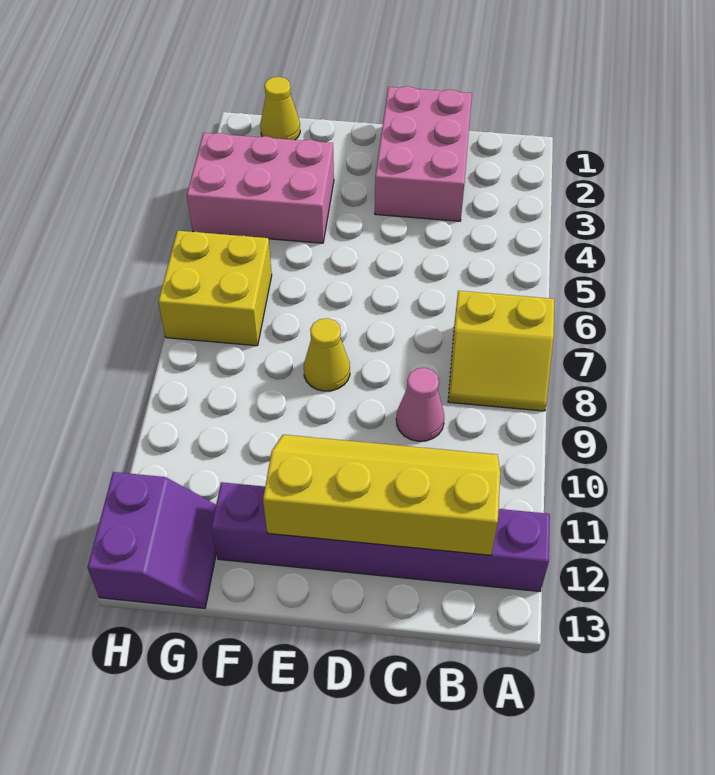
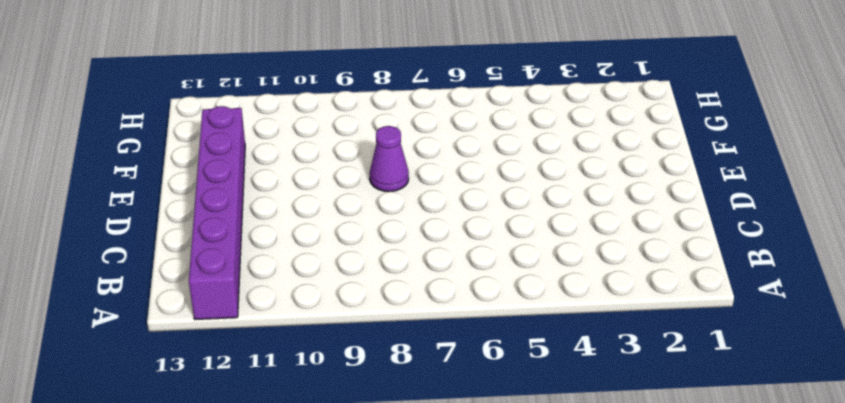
purple 1x1 cone [369,126,409,192] -> yellow 1x1 cone [304,318,350,391]
none -> yellow 2x2 slope [448,291,554,411]
none -> pink 2x3 brick [375,86,472,221]

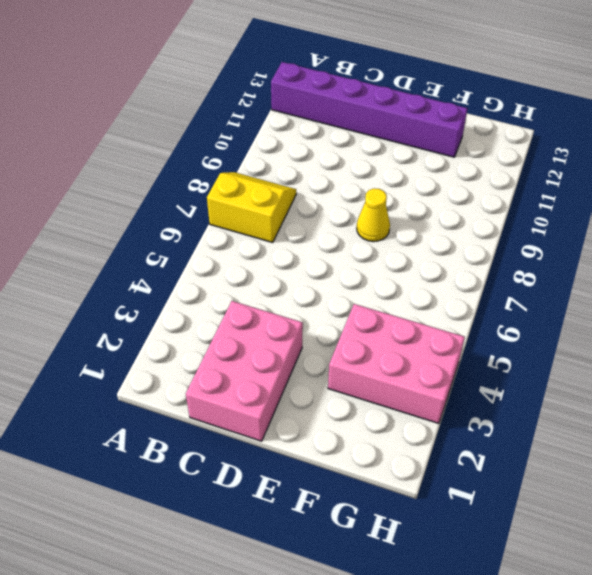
none -> pink 1x1 cone [396,368,444,441]
none -> yellow 1x1 cone [260,77,300,140]

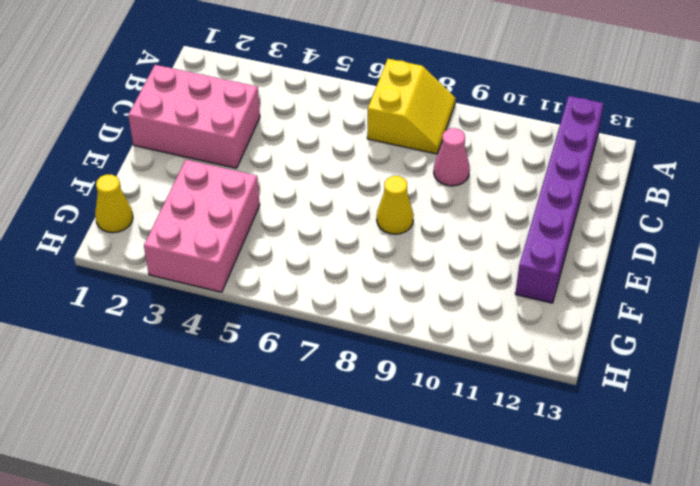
none -> yellow 2x2 brick [158,231,272,346]
none -> purple 2x2 slope [87,472,216,608]

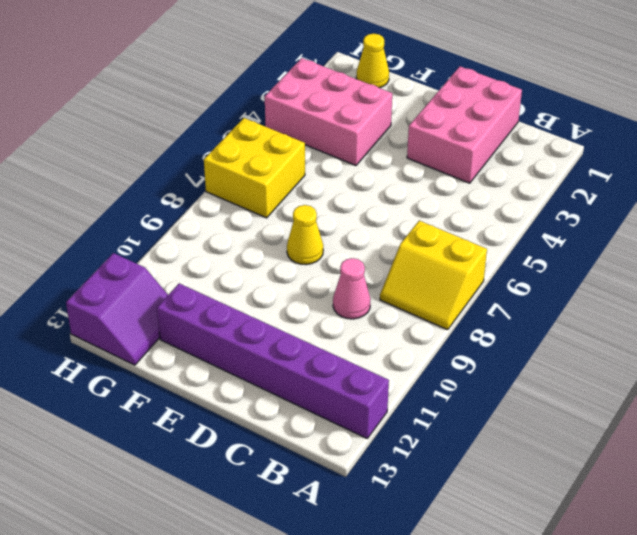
none -> yellow 2x4 slope [263,435,500,555]

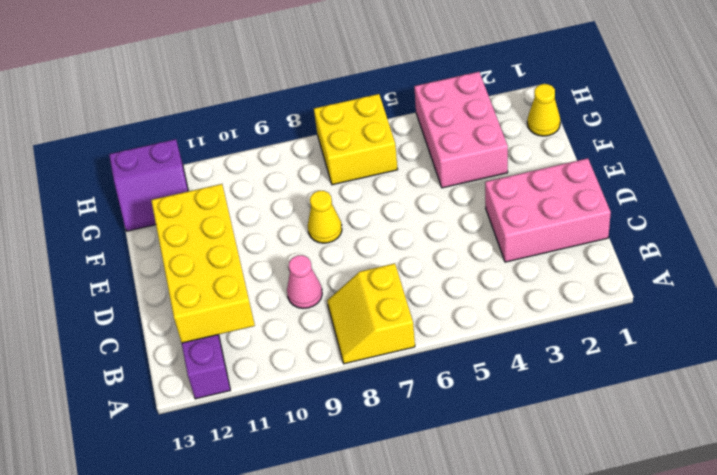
yellow 2x4 brick [151,184,255,343] -> yellow 2x4 slope [263,435,500,555]

